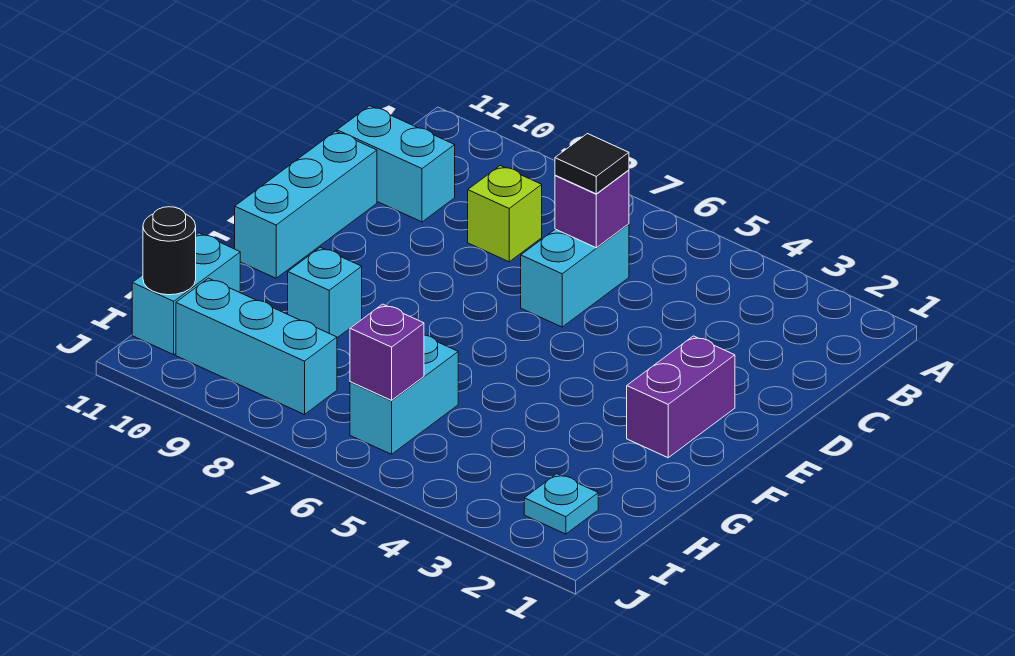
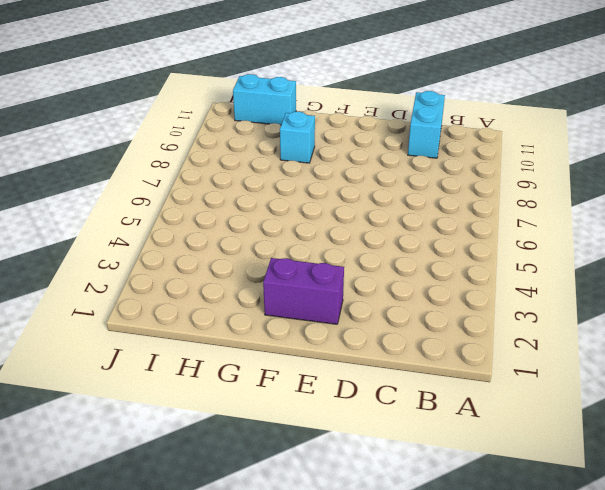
none -> cyan 1x2 brick [521,224,629,327]
none -> lime 1x1 brick [468,166,542,262]
none -> cyan 1x3 brick [235,131,377,278]

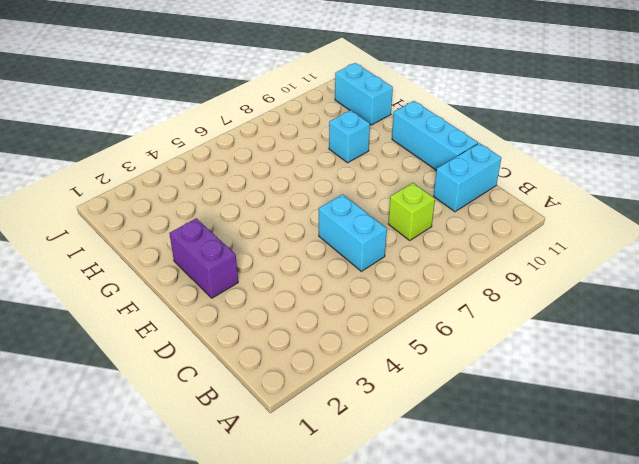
none -> cyan 1x2 brick [350,335,458,454]
none -> cyan 1x1 plate [524,474,598,534]
none -> cyan 1x3 brick [176,278,337,414]

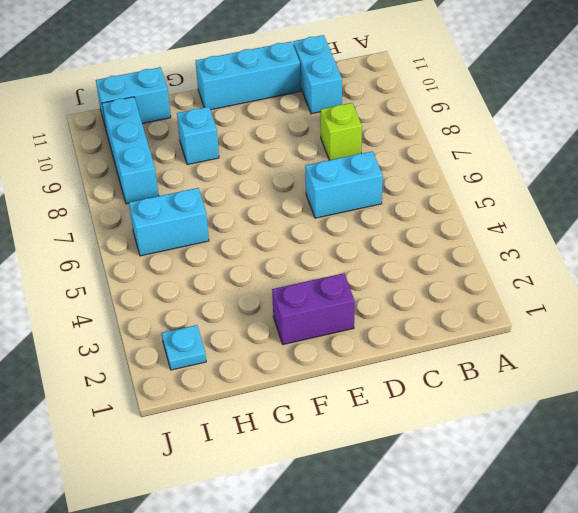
none -> purple 1x1 brick [555,170,629,248]
none -> purple 1x1 brick [350,304,424,400]
none -> black 1x1 round brick [143,207,196,295]

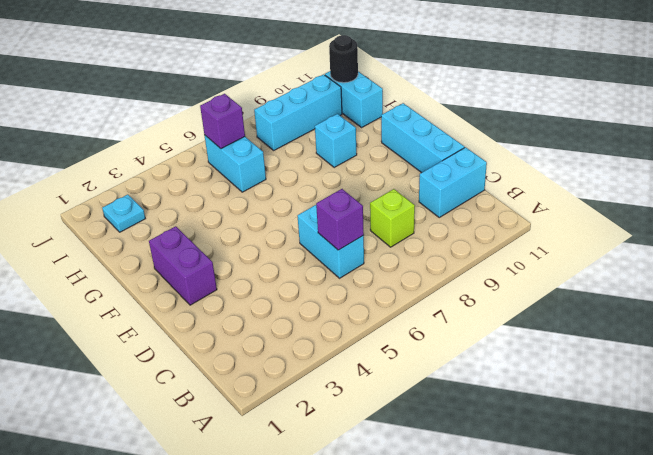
none -> black 1x1 tile [555,134,629,194]

